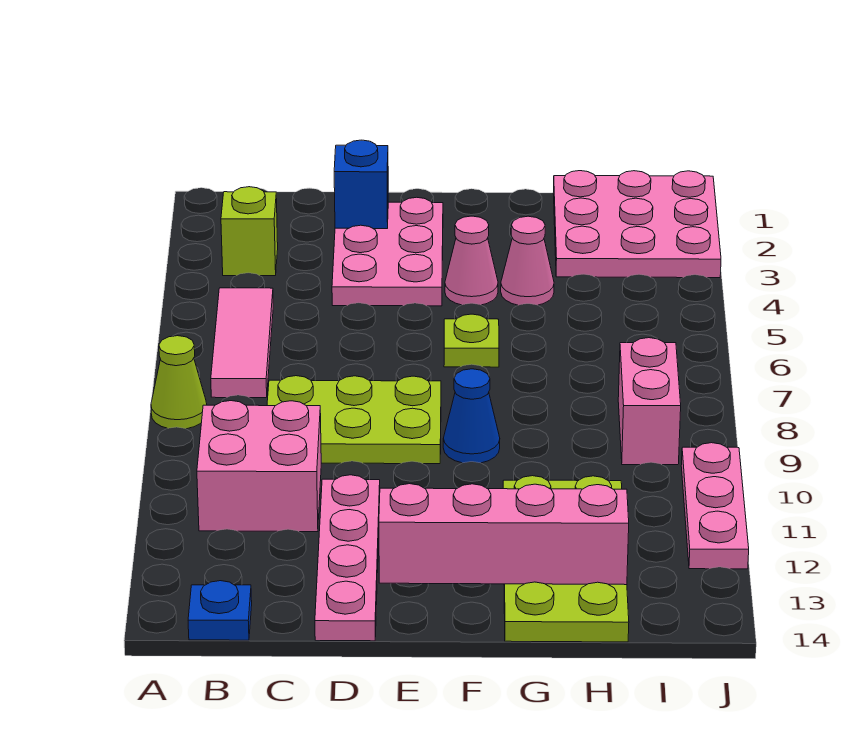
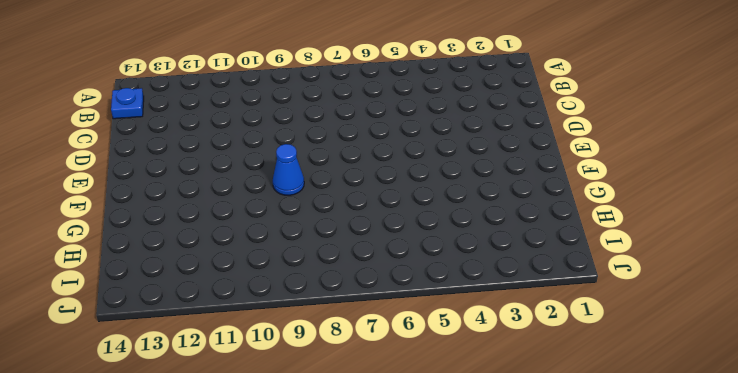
none -> lime 1x1 cone [151,336,207,429]
none -> lime 1x1 brick [221,187,278,276]
none -> pink 1x3 tile [211,288,273,398]

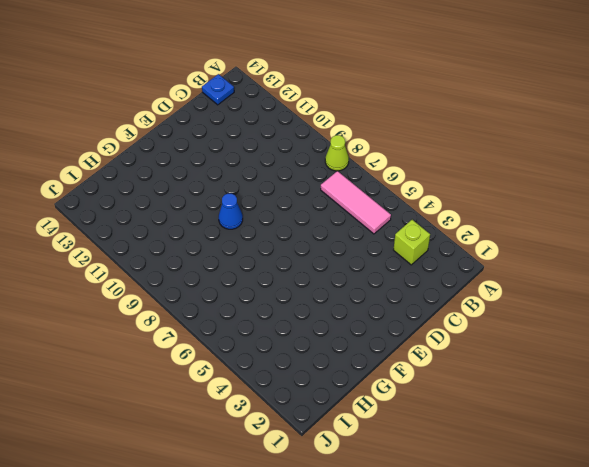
none -> pink 2x2 brick [197,401,321,532]
none -> lime 2x3 plate [267,376,441,464]
none -> pink 2x3 plate [332,197,443,306]

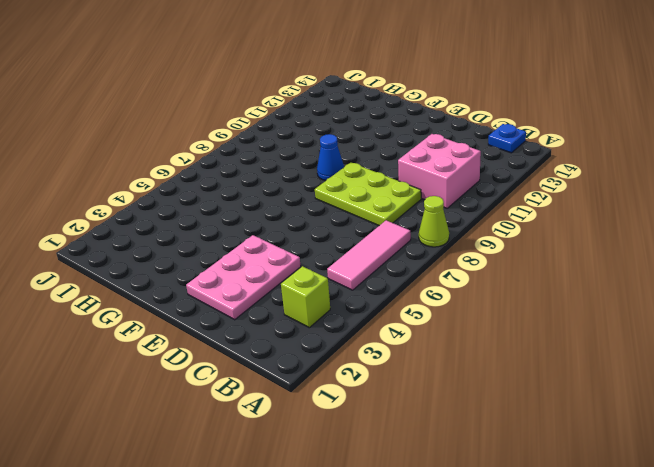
none -> pink 1x4 plate [315,475,380,641]
none -> pink 1x1 cone [445,216,498,305]
none -> lime 1x1 plate [444,314,499,367]

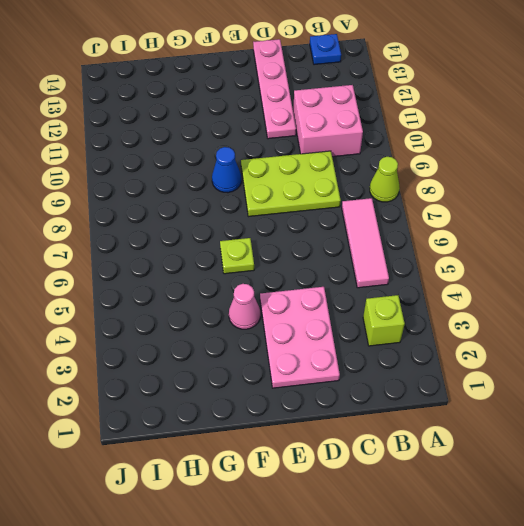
none -> pink 1x1 cone [501,216,554,305]
none -> lime 2x4 plate [503,476,629,642]
none -> pink 3x3 plate [553,171,721,278]

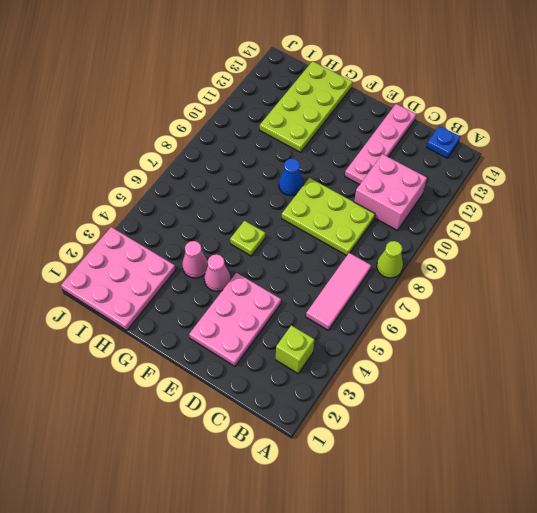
none -> pink 1x2 brick [618,338,681,465]
none -> pink 1x3 plate [681,443,749,569]
none -> blue 1x1 brick [334,140,388,229]

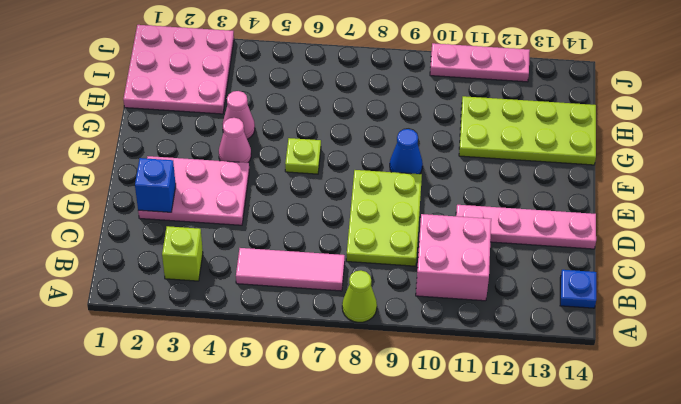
none -> pink 1x2 brick [618,338,681,465]
none -> pink 1x4 brick [379,484,629,585]

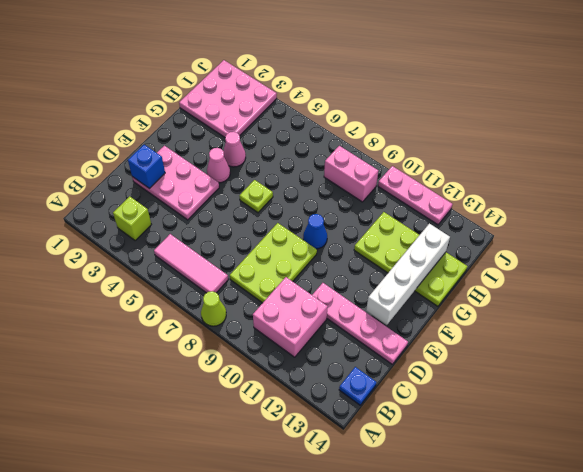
white 1x4 brick [366,224,450,325] -> pink 1x4 brick [379,484,629,585]

